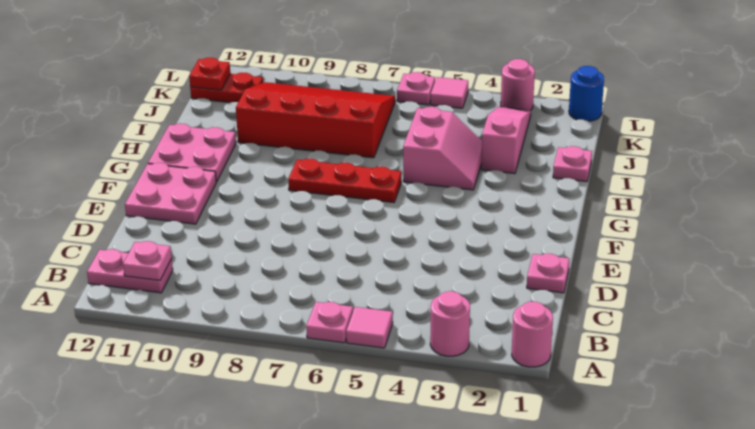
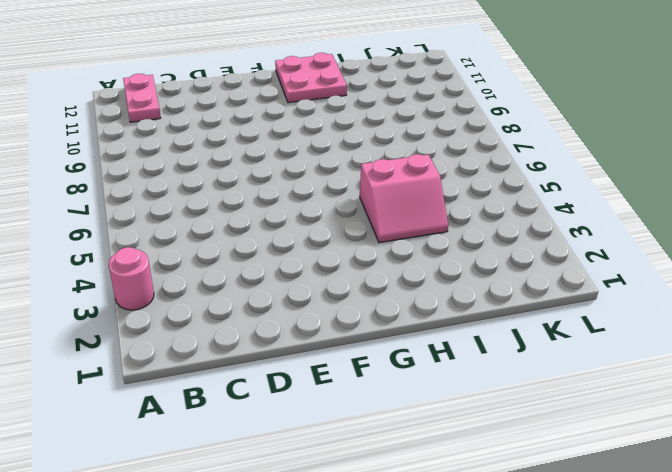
none -> pink 1x1 round brick [512,302,553,367]
none -> pink 1x1 tile [346,307,393,348]
none -> pink 1x1 plate [306,302,353,343]

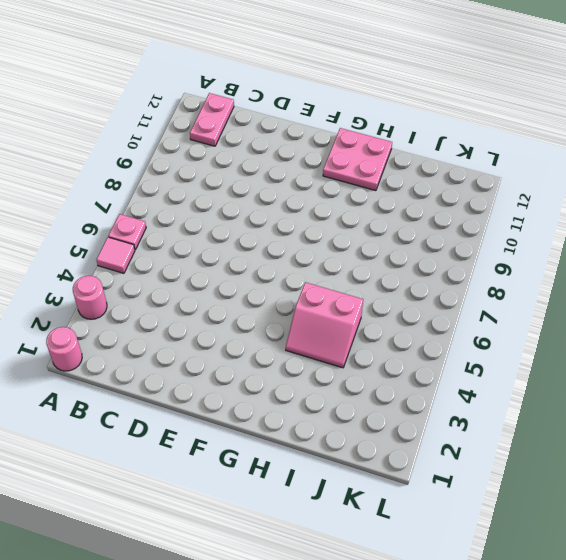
none -> pink 1x1 plate [527,254,569,293]
none -> pink 2x2 plate [125,163,216,224]
none -> red 1x3 plate [288,159,401,203]

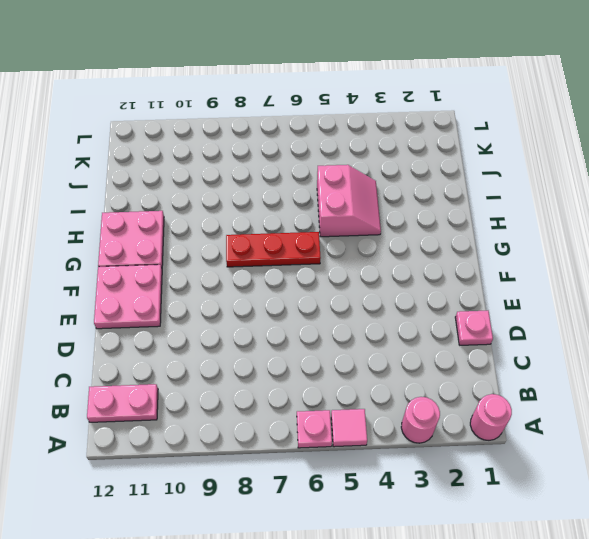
none -> pink 1x1 plate [553,146,592,182]
none -> pink 1x3 slope [481,107,531,174]
none -> red 3x4 slope [236,82,395,158]

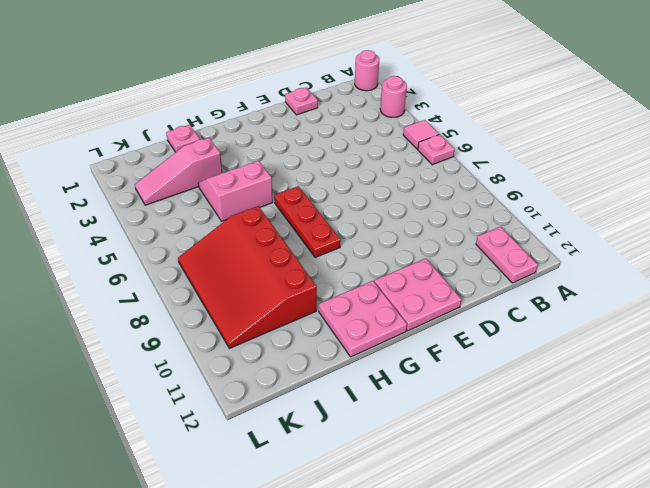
none -> red 1x2 plate [190,73,263,103]
none -> blue 1x1 round brick [569,66,604,121]
none -> pink 1x1 round brick [501,59,535,110]

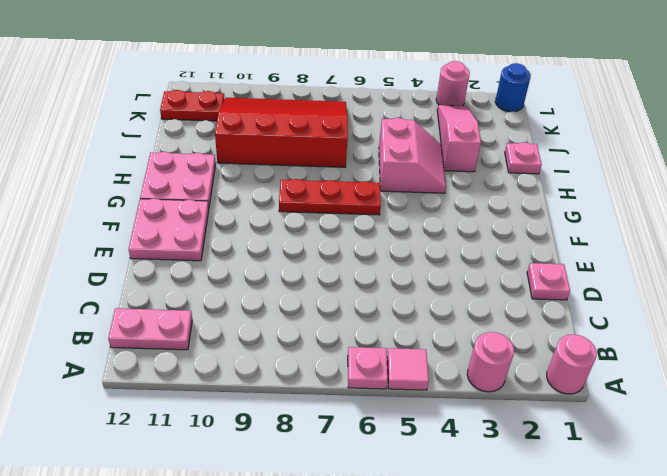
none -> pink 1x1 tile [431,77,468,108]
none -> pink 1x1 plate [397,72,435,105]
none -> pink 1x1 plate [123,241,172,280]

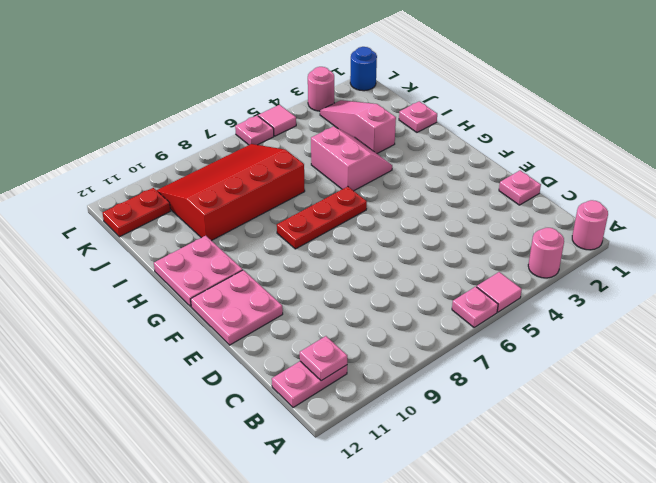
none -> red 1x1 plate [189,58,230,90]

